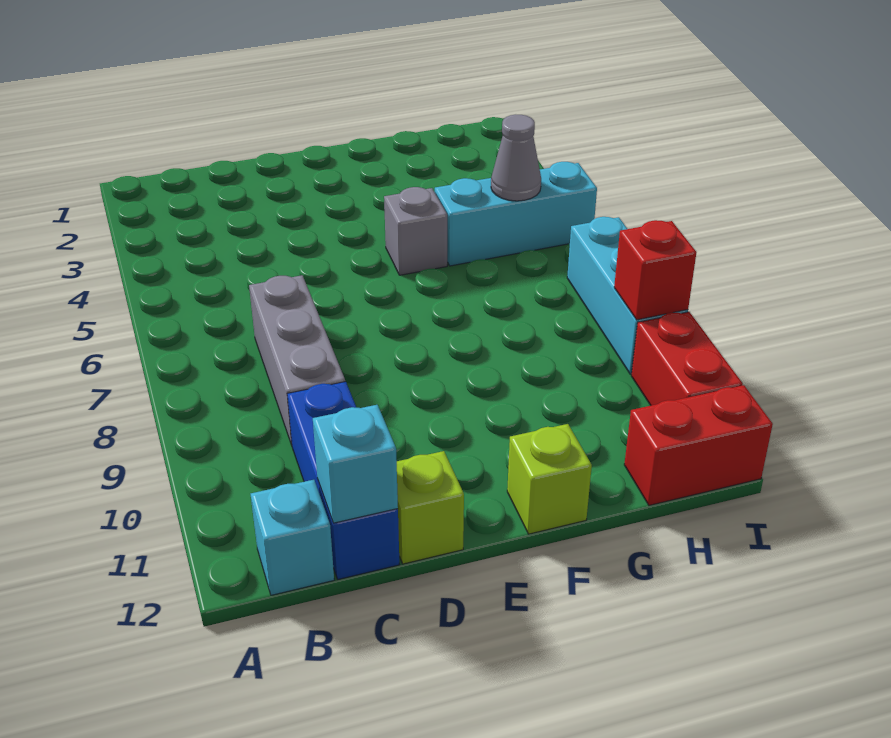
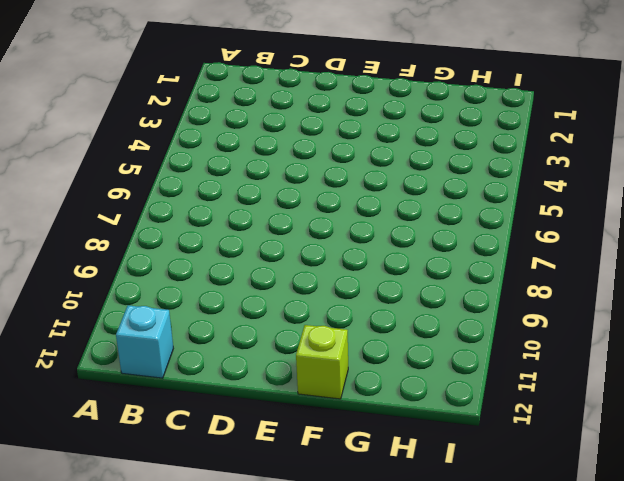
none -> grey 1x3 brick [249,275,345,445]
none -> blue 1x3 brick [287,382,399,579]
none -> lime 1x1 brick [397,451,464,564]

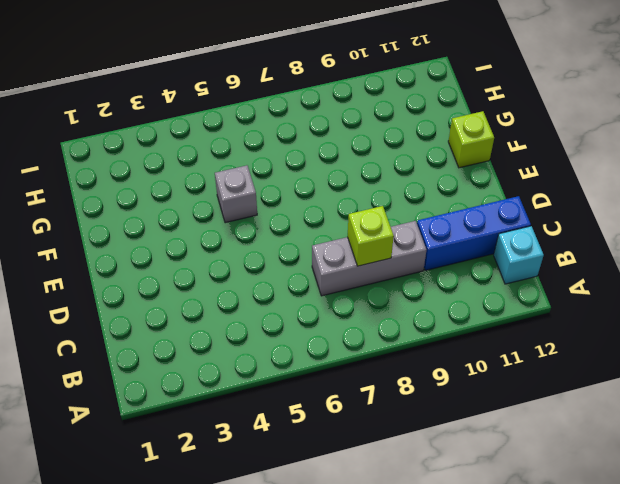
lime 1x1 brick [348,206,394,266] -> lime 1x1 brick moved to [397,451,464,564]
none -> cyan 1x3 brick [435,162,597,266]
none -> red 1x2 brick [624,385,773,505]
none -> cyan 1x3 brick [567,217,688,374]

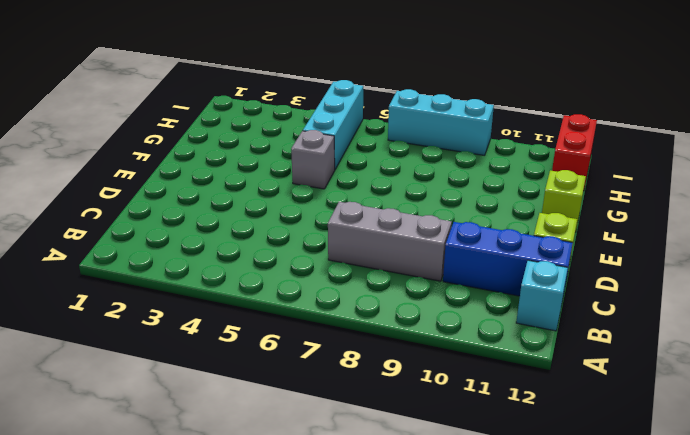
none -> red 1x2 brick [631,312,743,405]
none -> cyan 1x1 brick [313,405,398,523]
none -> grey 1x1 cone [491,115,541,201]

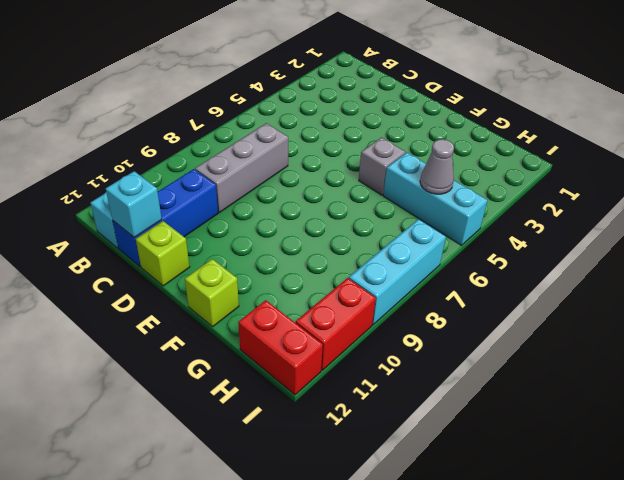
none -> red 1x1 brick [614,220,697,320]

